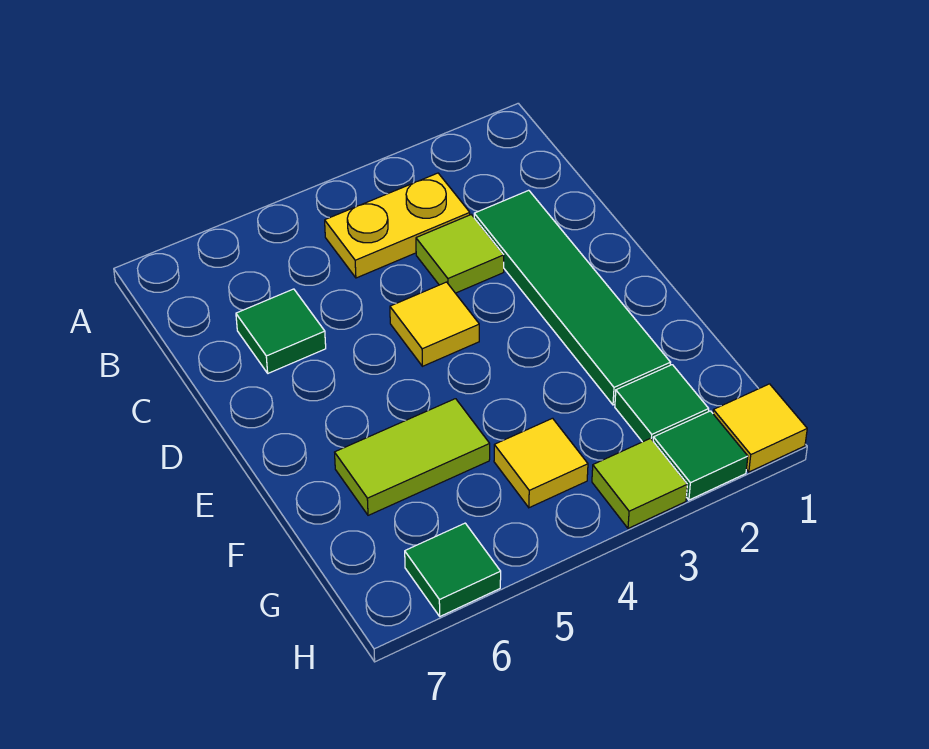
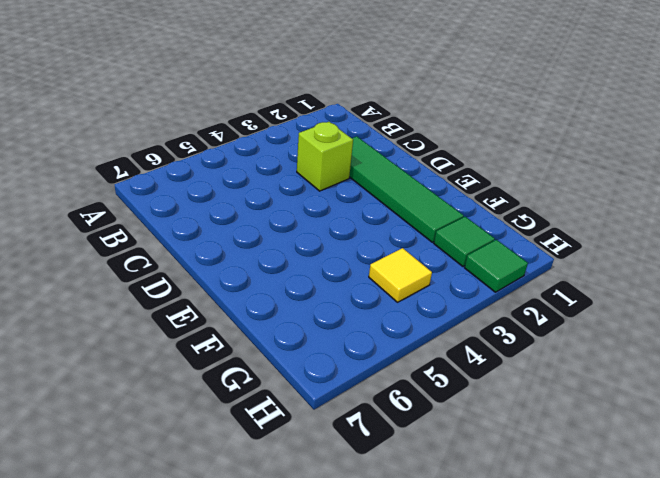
lime 1x1 brick [297,122,353,191] -> lime 1x1 tile [416,215,504,293]
none -> yellow 1x2 plate [325,173,470,278]
none -> green 1x1 tile [236,289,326,373]
none -> yellow 1x1 tile [390,282,479,366]

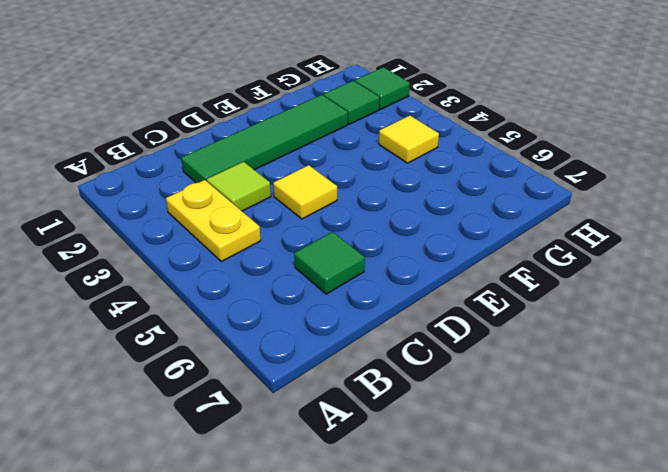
none -> lime 1x2 tile [335,399,490,515]
none -> yellow 1x1 tile [713,384,807,472]
none -> lime 1x1 tile [592,438,687,528]

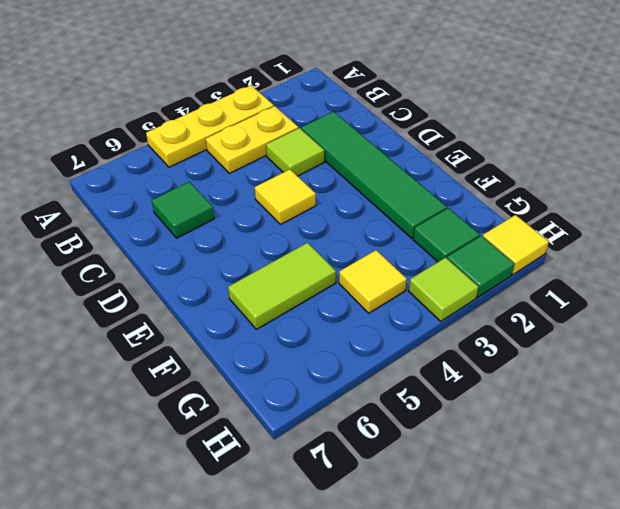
yellow 1x3 plate [146,85,274,167] -> none
none -> green 1x1 tile [405,523,501,616]

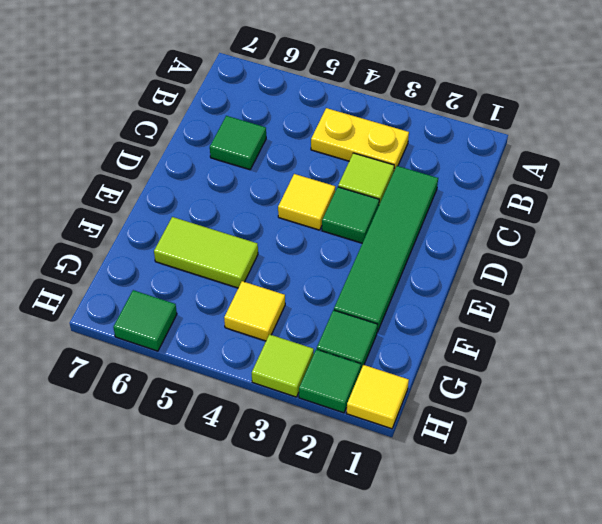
green 1x1 tile [322,187,379,243] -> none

